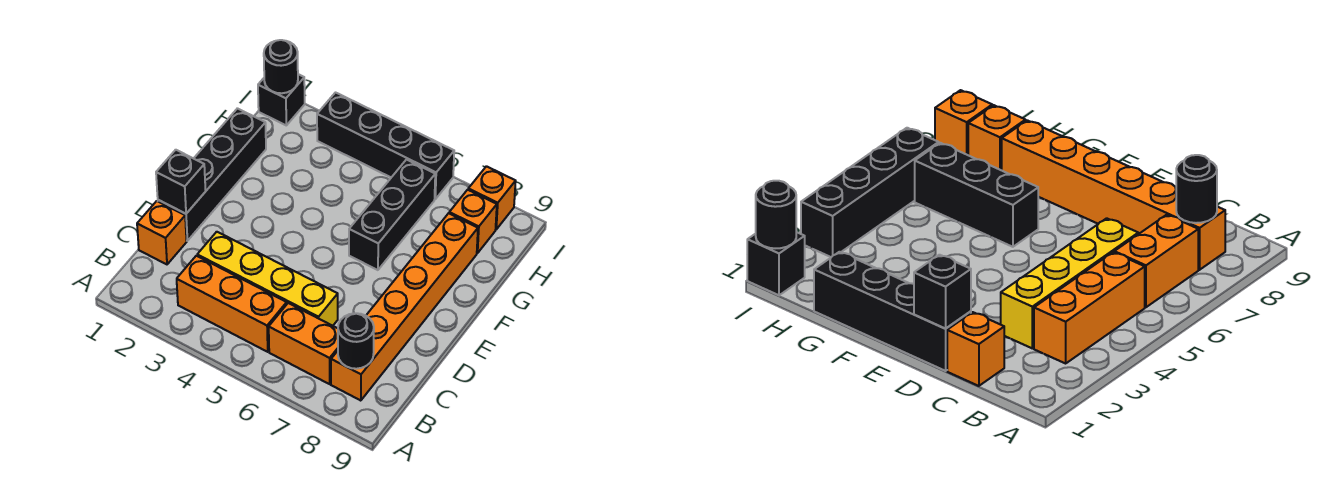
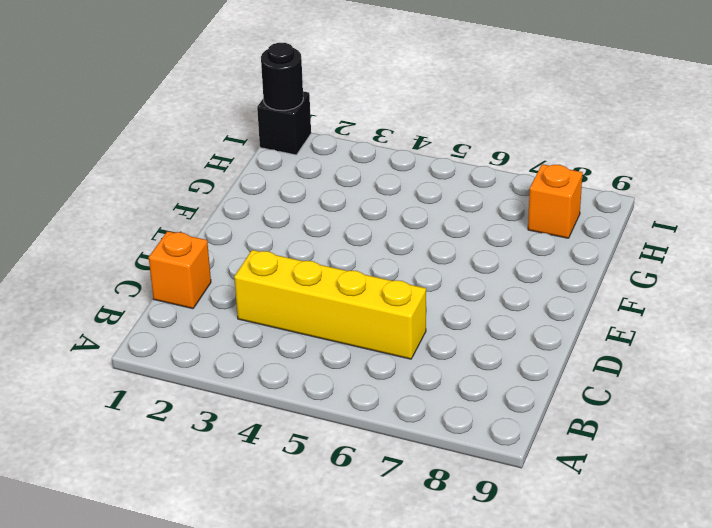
none -> orange 1x3 brick [177,256,287,352]
none -> orange 1x2 brick [269,303,338,384]
none -> orange 1x6 brick [331,213,478,401]

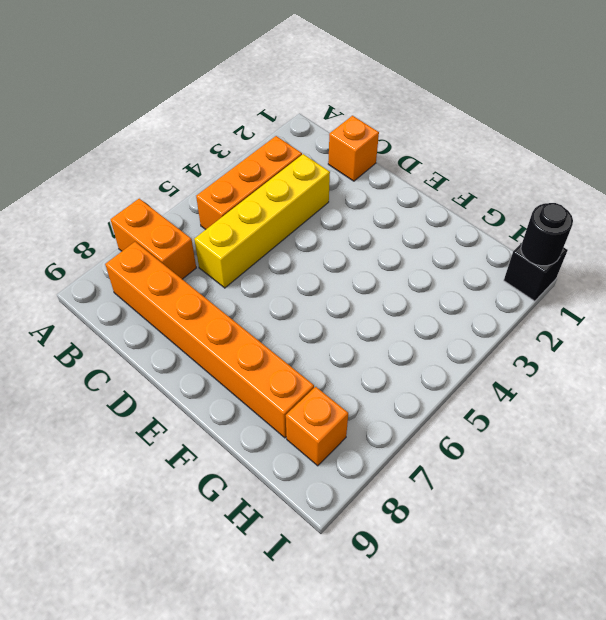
orange 1x2 brick [111,199,196,279] -> orange 1x2 brick turned to [269,303,338,384]
none -> black 1x4 brick [158,108,266,241]
none -> black 1x3 brick [349,160,435,270]
none -> black 1x4 brick [317,93,454,199]

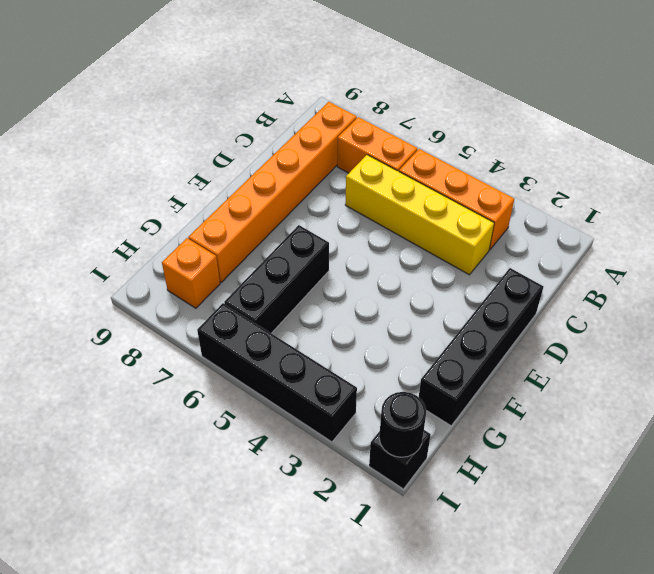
none -> orange 1x1 brick [137,201,187,264]
none -> orange 1x1 brick [468,166,516,229]
none -> black 1x1 round brick [338,313,374,369]

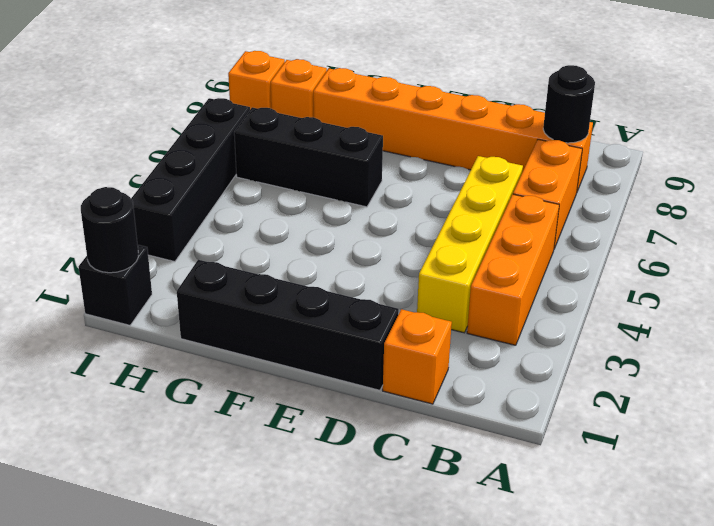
none -> black 1x1 brick [156,150,206,214]

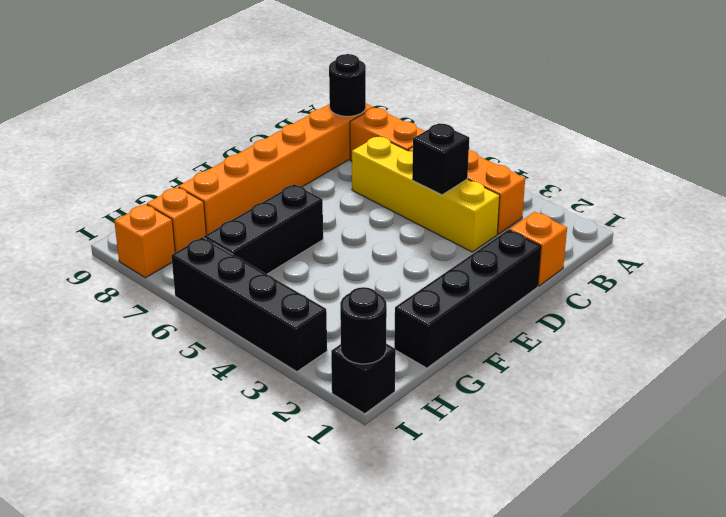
black 1x1 brick [412,123,469,195] -> black 1x1 brick moved to [156,150,206,214]

